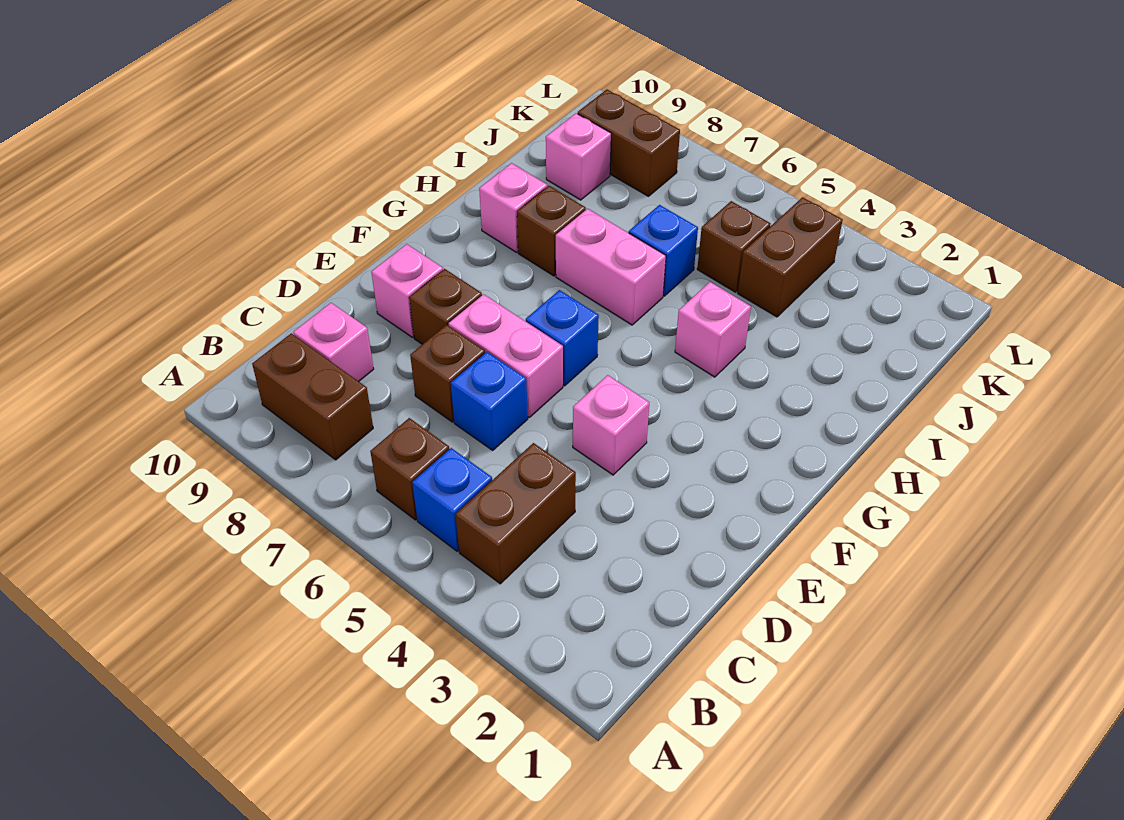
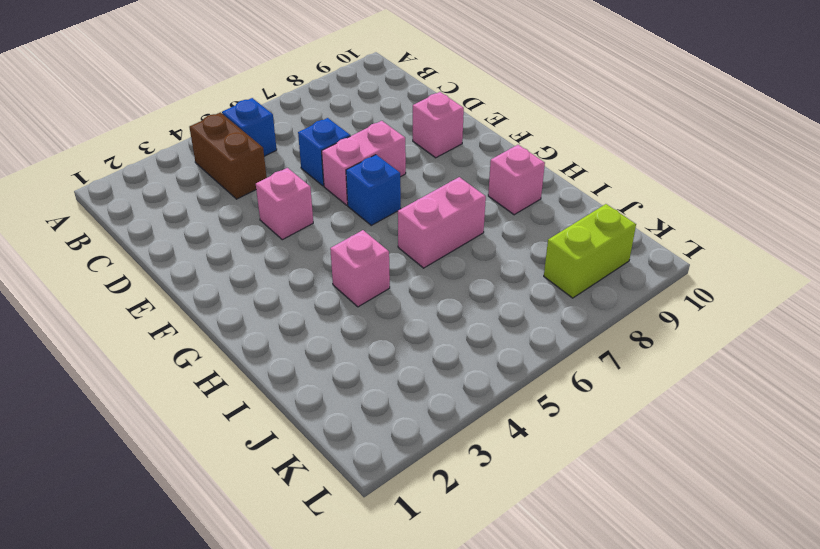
lime 1x2 brick [544,204,636,298] -> brown 1x2 brick [578,90,680,196]
none -> brown 1x1 brick [370,418,449,520]
none -> brown 1x2 brick [252,333,373,460]
none -> pink 1x1 brick [293,303,374,381]

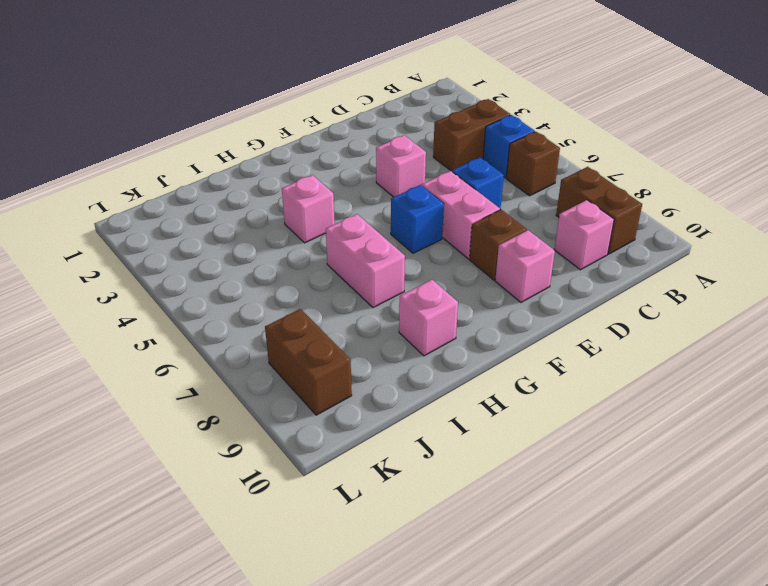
none -> brown 1x1 brick [410,325,485,422]
none -> brown 1x1 brick [517,186,586,276]
none -> blue 1x1 brick [629,205,698,296]

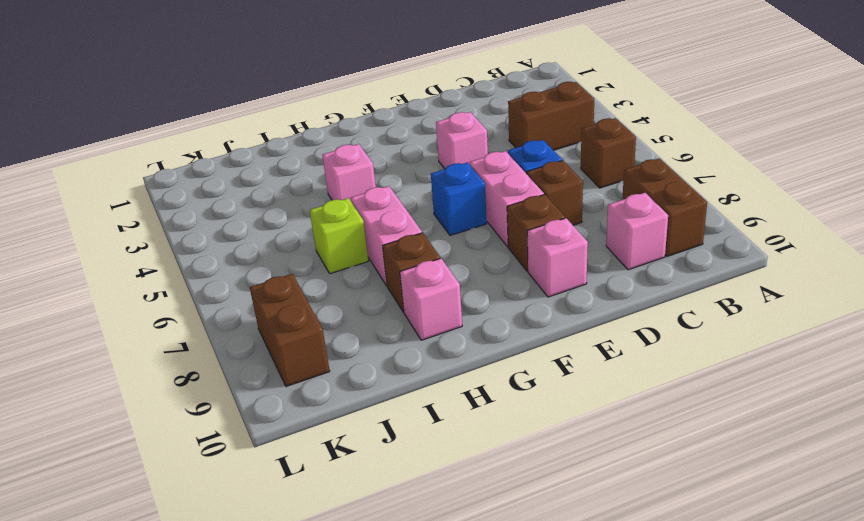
lime 1x1 brick [310,198,368,274] -> blue 1x1 brick [629,205,698,296]
none -> blue 1x1 brick [412,448,492,551]
none -> brown 1x2 brick [738,197,843,317]
none -> brown 1x1 brick [697,201,770,292]

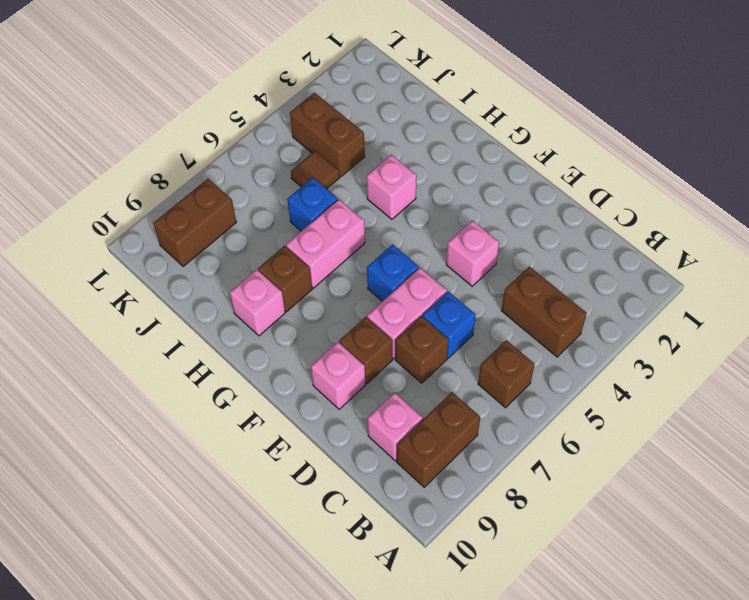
brown 1x1 tile [291,151,340,189] -> brown 1x1 brick [697,201,770,292]
none -> blue 1x1 brick [412,448,492,551]
none -> pink 1x1 brick [546,113,611,200]

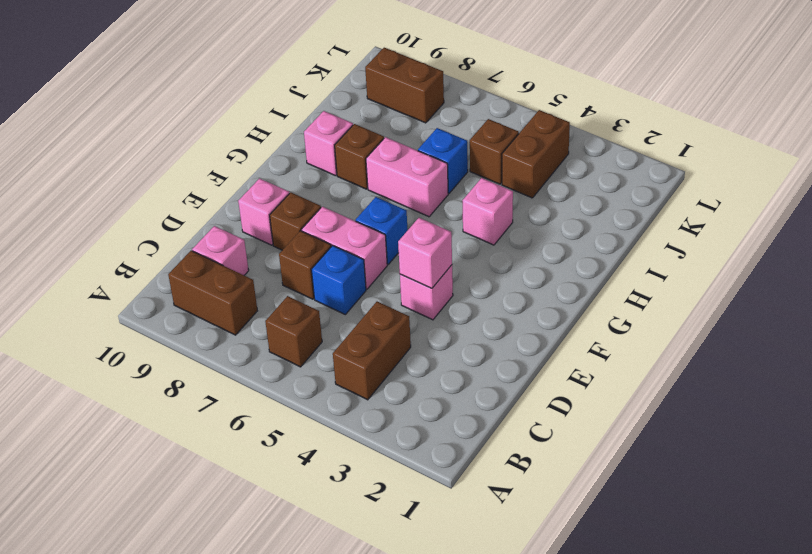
pink 1x1 brick [398,218,452,288] -> pink 1x1 brick moved to [546,113,611,200]
none -> blue 1x1 brick [412,448,492,551]

